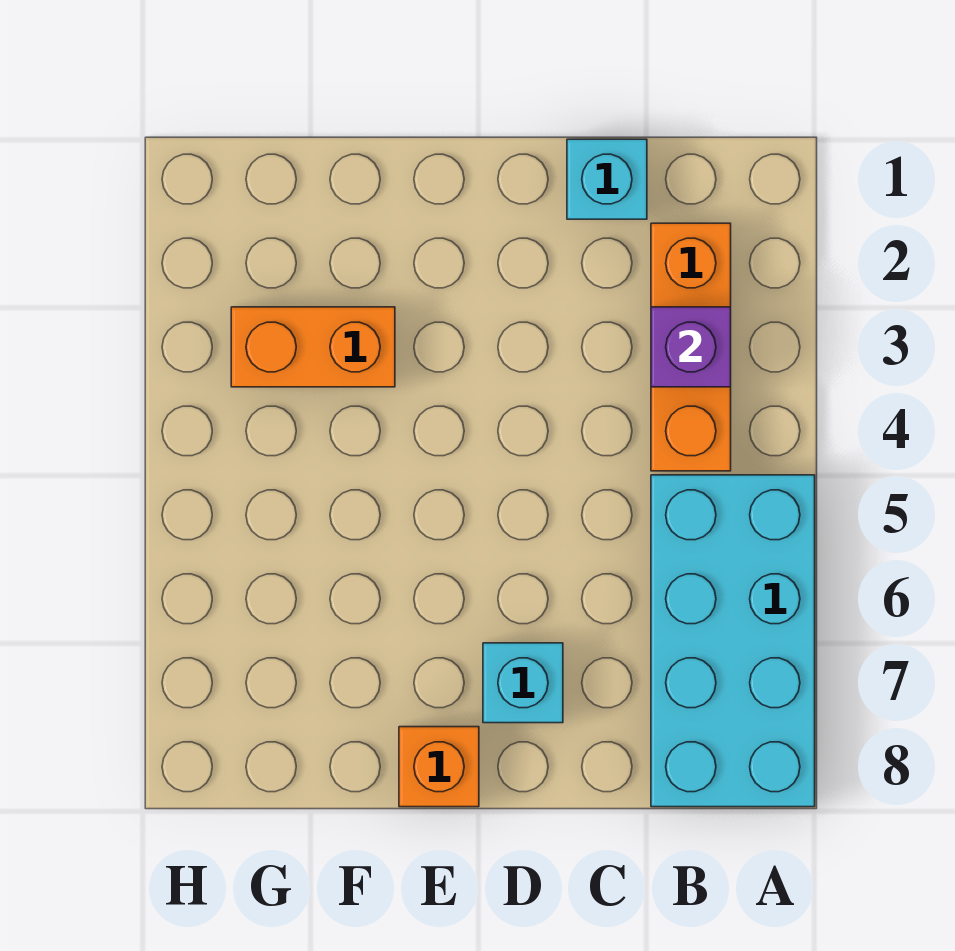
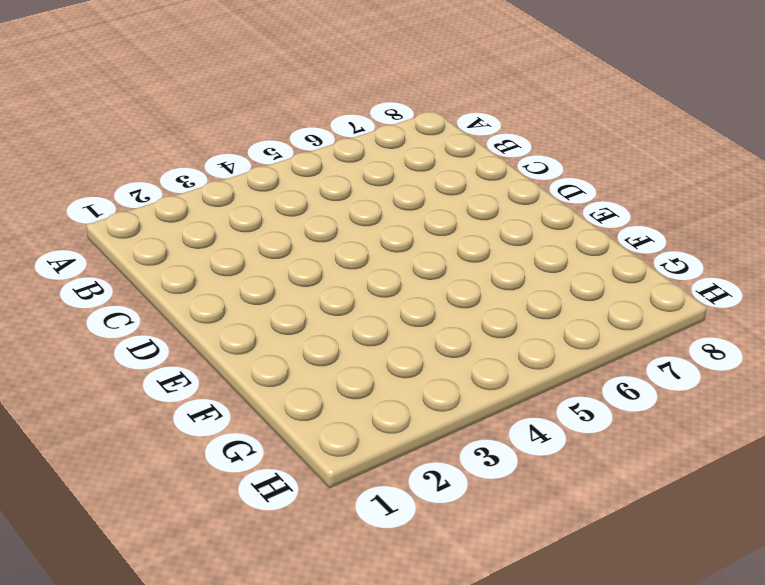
none -> cyan 2x4 brick [651,475,815,807]
none -> orange 1x3 brick [651,223,731,471]

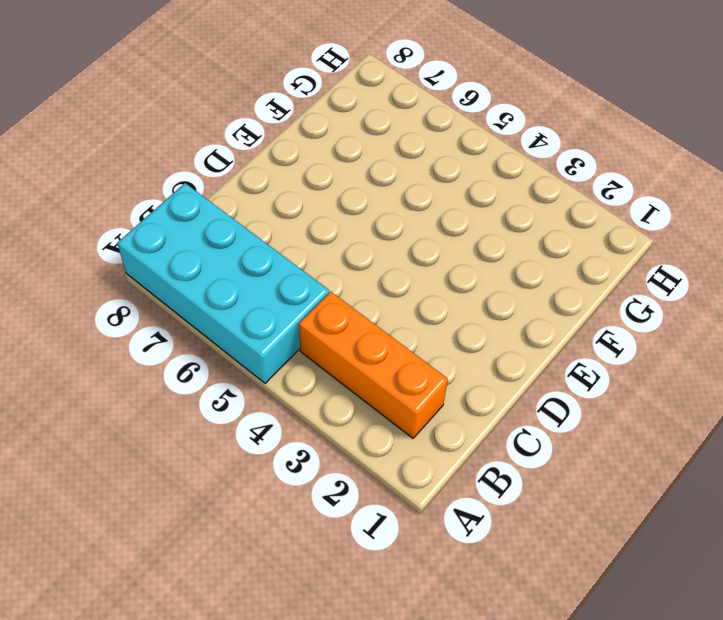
none -> cyan 1x1 brick [567,139,647,219]
none -> cyan 1x1 brick [483,643,563,723]

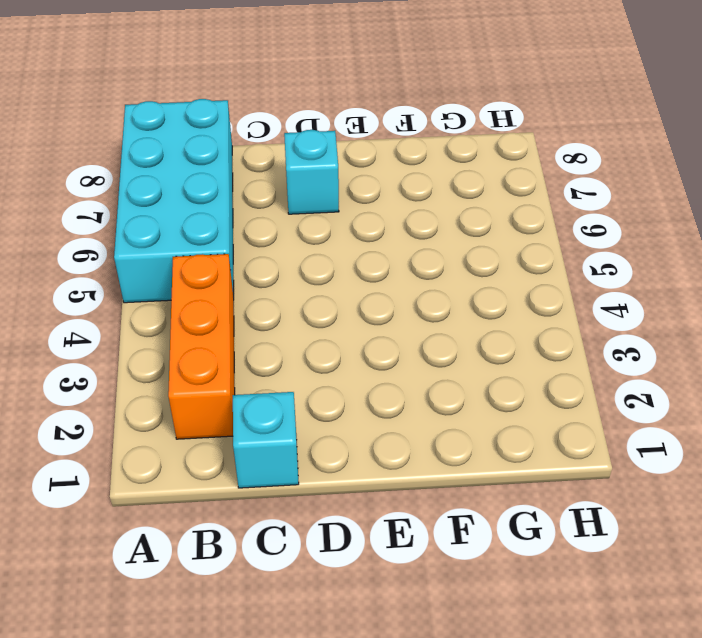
none -> orange 1x1 brick [399,727,479,807]
none -> orange 1x2 brick [231,307,395,387]

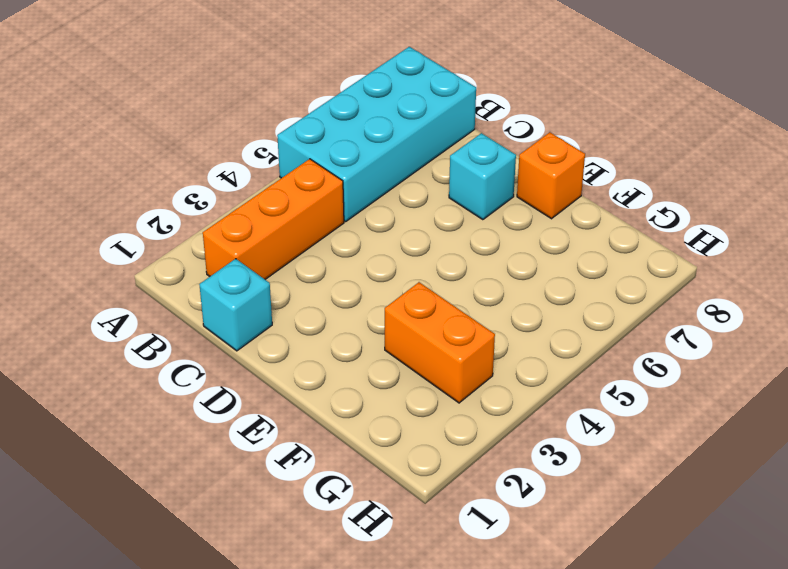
none -> purple 1x1 brick [651,307,731,387]

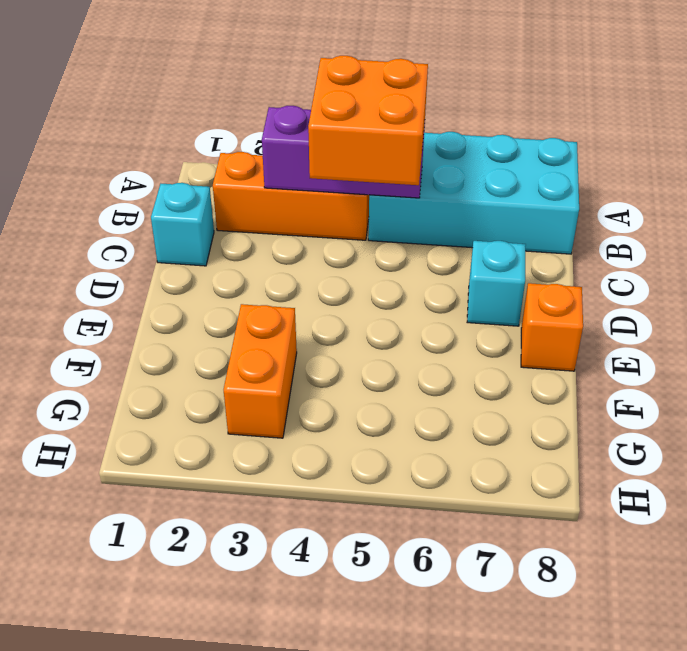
purple 1x3 brick [262,106,425,198] -> purple 1x1 brick [651,307,731,387]
orange 2x2 brick [308,56,428,185] -> none

